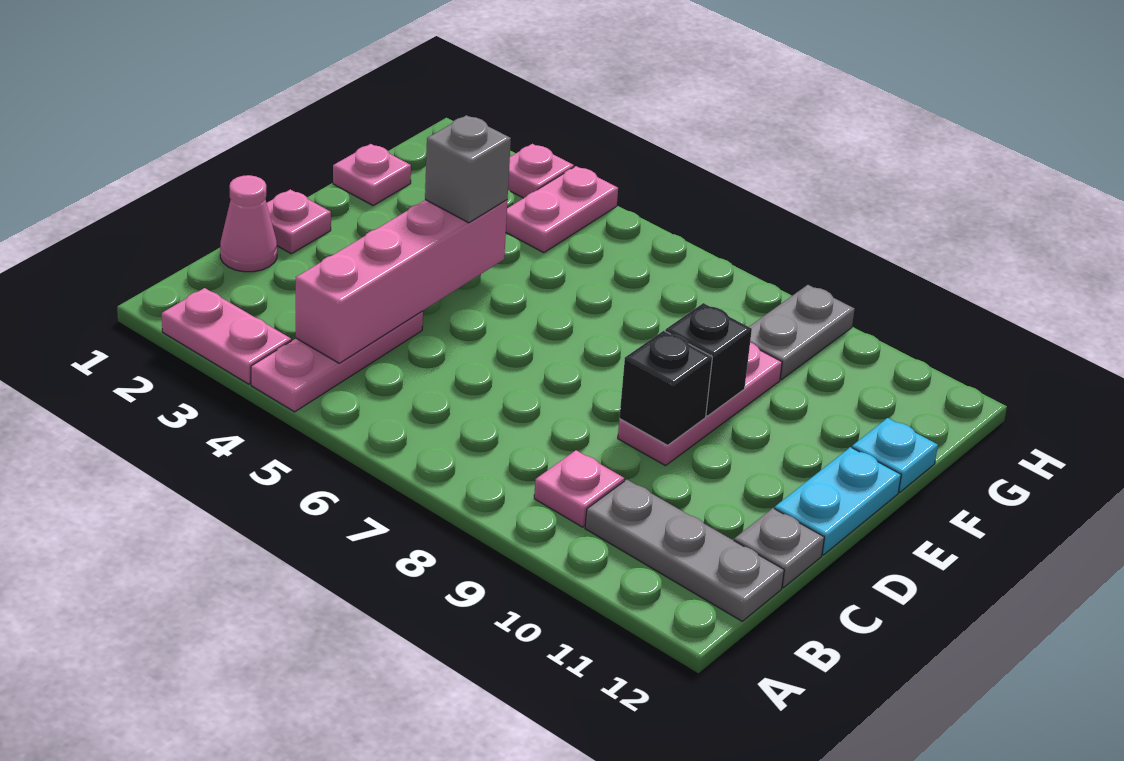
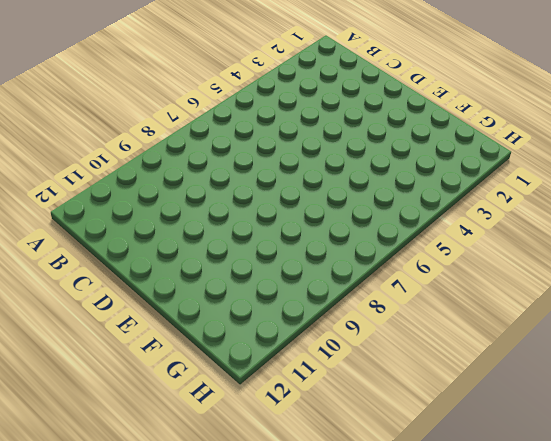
none -> pink 1x2 plate [162,288,291,384]
none -> pink 1x3 plate [251,311,423,412]
none -> pink 1x1 plate [534,450,624,527]

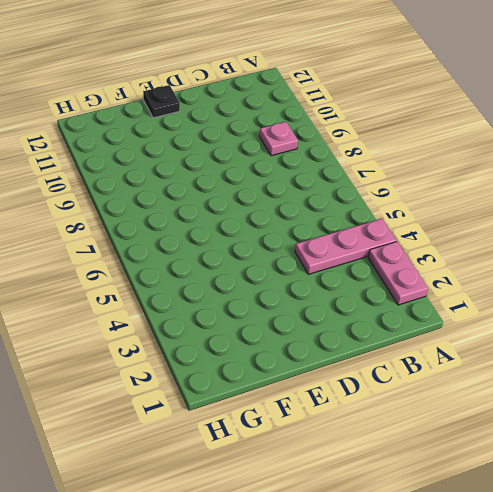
black 1x1 plate [143,85,180,118] -> cyan 1x2 plate [775,447,901,555]
none -> grey 1x3 plate [585,480,784,621]
none -> pink 1x1 cone [220,175,277,272]
none -> grey 1x1 plate [734,508,824,588]

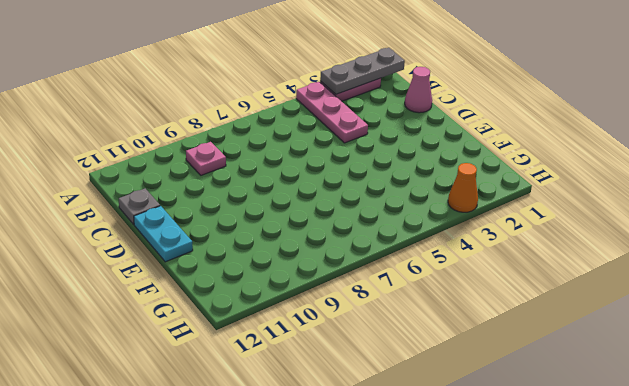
grey 1x3 plate [320,48,405,94] -> grey 1x3 plate moved to [585,480,784,621]
orange 1x1 cone [448,163,478,212] -> pink 1x1 plate [508,144,574,198]
none -> pink 1x1 plate [267,189,331,254]
none -> pink 1x3 plate [618,342,782,466]
none -> pink 1x1 plate [333,144,411,206]

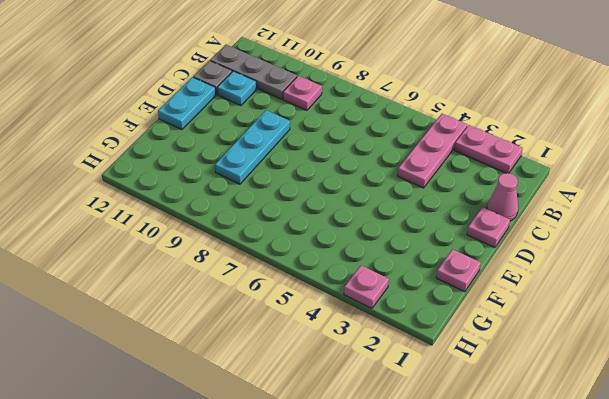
cyan 1x1 plate [217,71,257,106] -> cyan 1x1 plate moved to [852,418,938,492]
cyan 1x3 plate [215,110,290,184] -> pink 1x3 plate [618,342,782,466]
none -> pink 1x2 plate [506,166,618,253]
none -> grey 1x2 plate [749,285,855,380]
none -> pink 1x4 brick [296,200,507,363]

